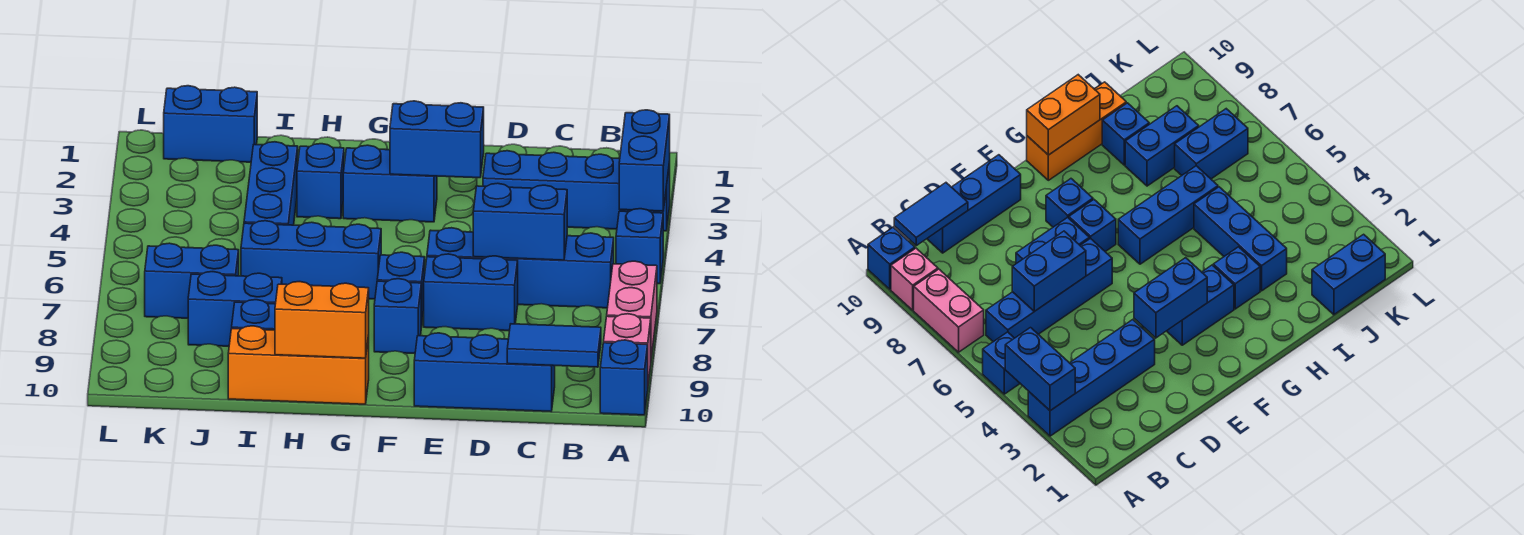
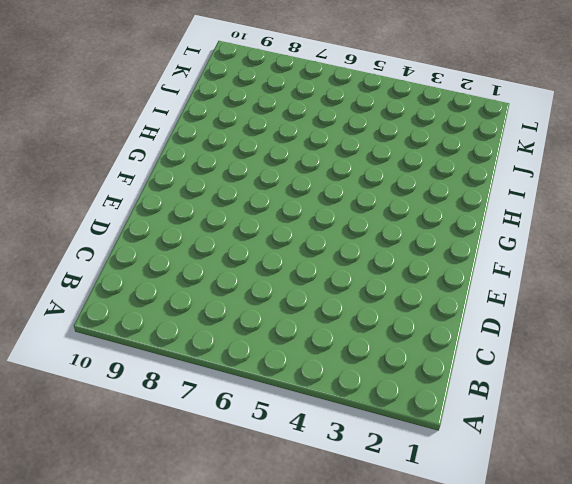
none -> blue 1x4 brick [483,151,670,231]
none -> blue 1x1 brick [616,209,663,284]
none -> pink 1x2 brick [607,261,657,358]

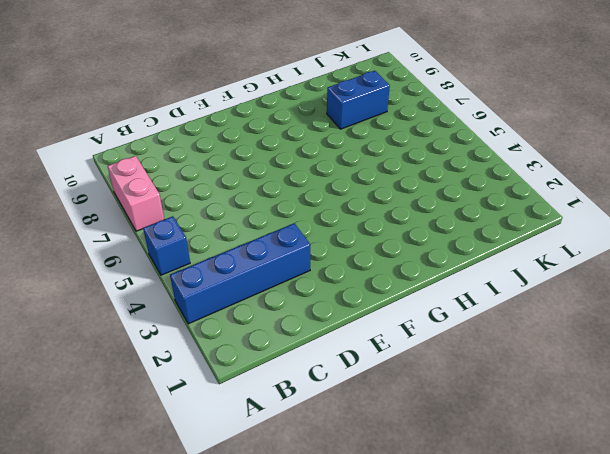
none -> pink 1x1 brick [604,314,651,383]
none -> blue 1x1 brick [600,340,648,415]
none -> blue 1x4 brick [427,228,614,308]

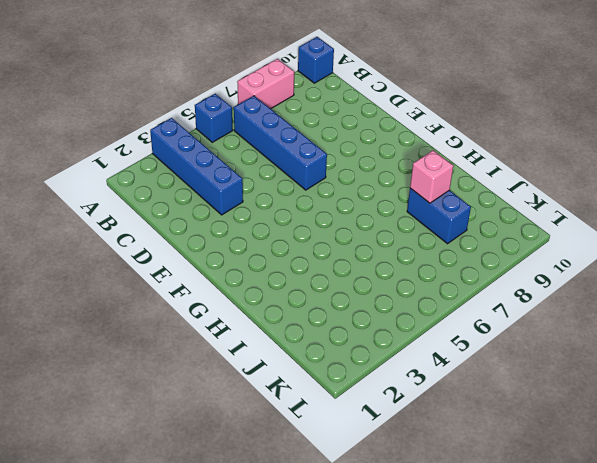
pink 1x1 brick [410,150,453,203] -> pink 1x1 brick moved to [604,314,651,383]
none -> blue 1x3 brick [414,333,555,412]
none -> blue 1x2 brick [424,254,518,331]
none -> blue 1x2 brick [343,145,437,222]

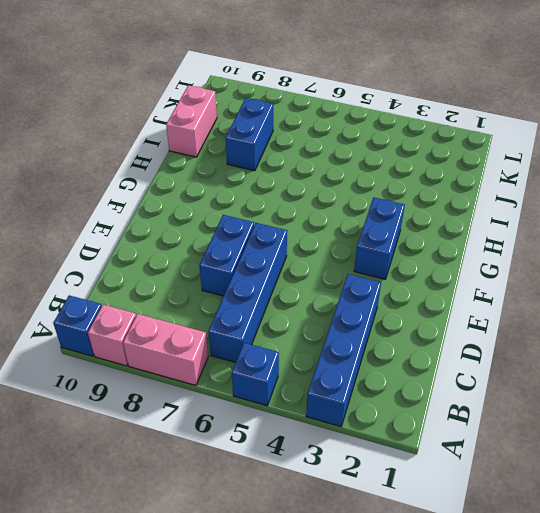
pink 1x2 brick [166,85,217,157] -> orange 1x3 brick [228,326,369,404]
none -> blue 1x3 brick [414,333,555,412]
none -> blue 1x1 brick [377,252,425,327]
none -> blue 1x1 brick [374,279,421,353]

